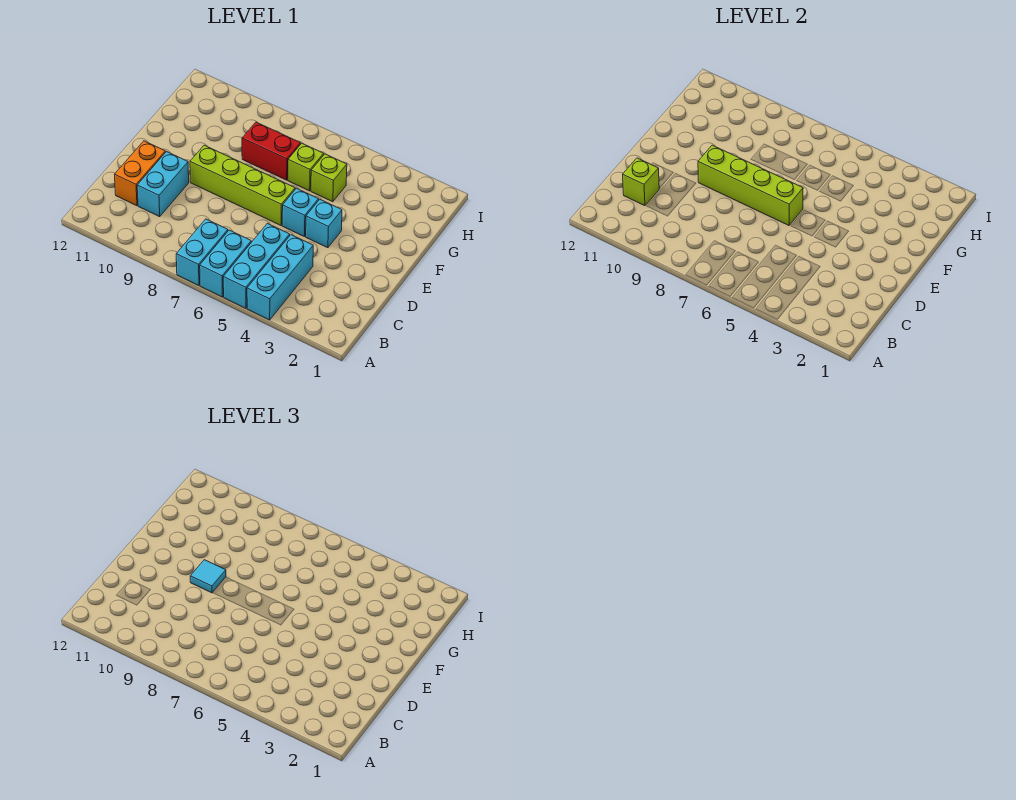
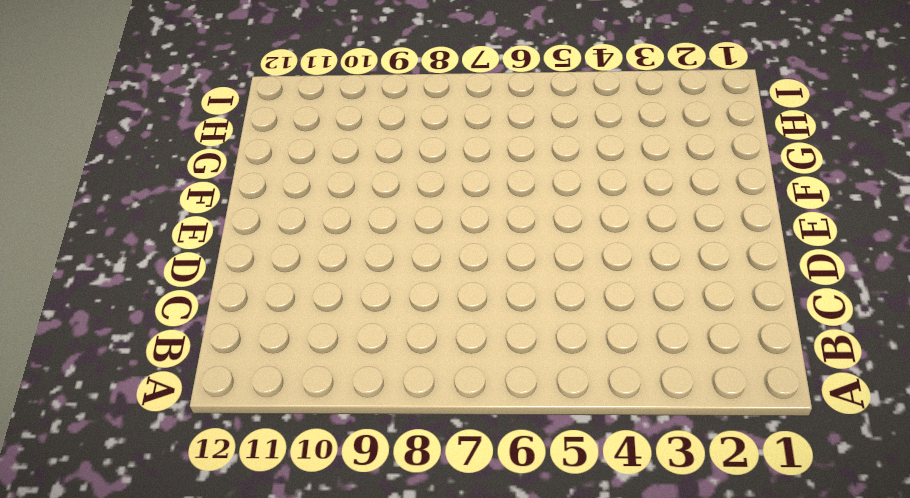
none -> cyan 1x3 brick [247,235,313,320]
none -> cyan 1x3 brick [223,223,290,308]
none -> cyan 1x2 brick [200,230,251,297]

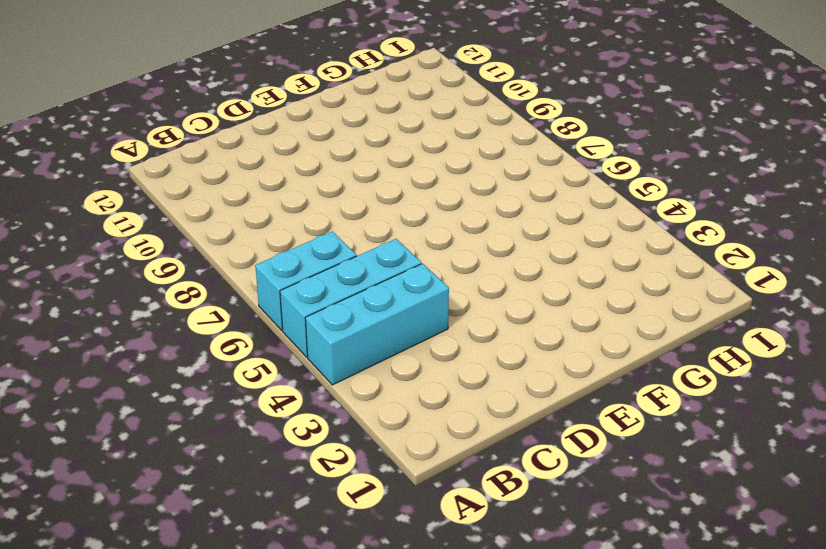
none -> cyan 1x2 brick [176,219,228,285]
none -> cyan 1x2 brick [137,152,189,217]
none -> orange 1x2 brick [115,141,165,206]

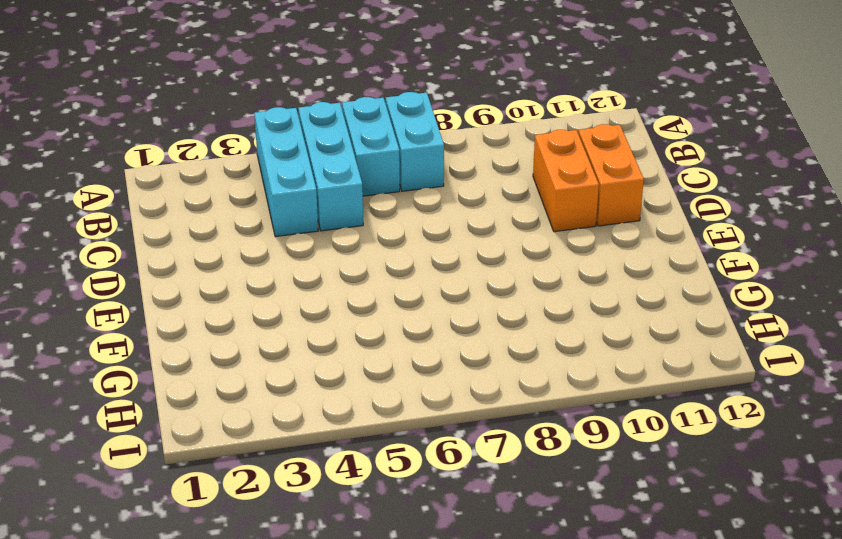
orange 1x2 brick [533,130,599,232] -> cyan 1x2 brick [137,152,189,217]
none -> cyan 1x1 brick [306,200,342,248]
none -> cyan 1x1 brick [282,188,319,237]
none -> lime 1x4 brick [190,145,295,225]

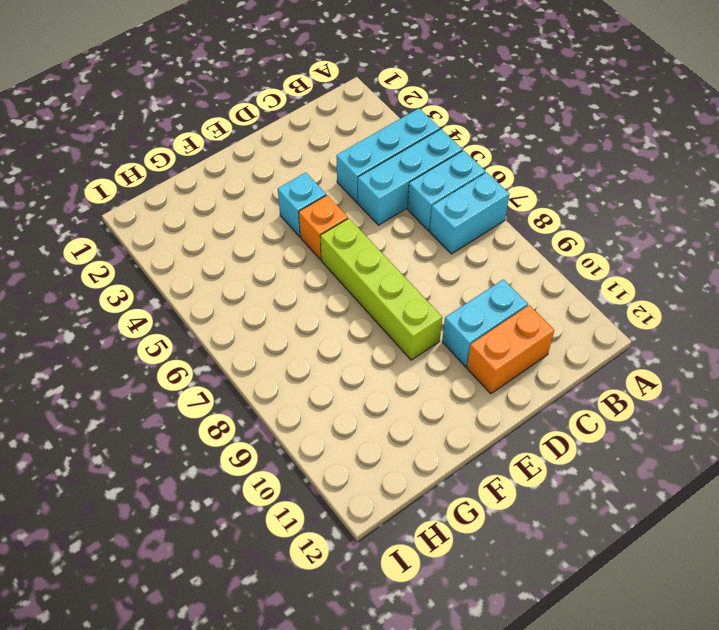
orange 1x1 brick [299,195,348,260] -> cyan 1x1 brick [282,188,319,237]
none -> lime 1x1 brick [311,154,347,202]
none -> lime 1x1 brick [288,143,324,191]
none -> red 1x2 brick [242,122,301,180]

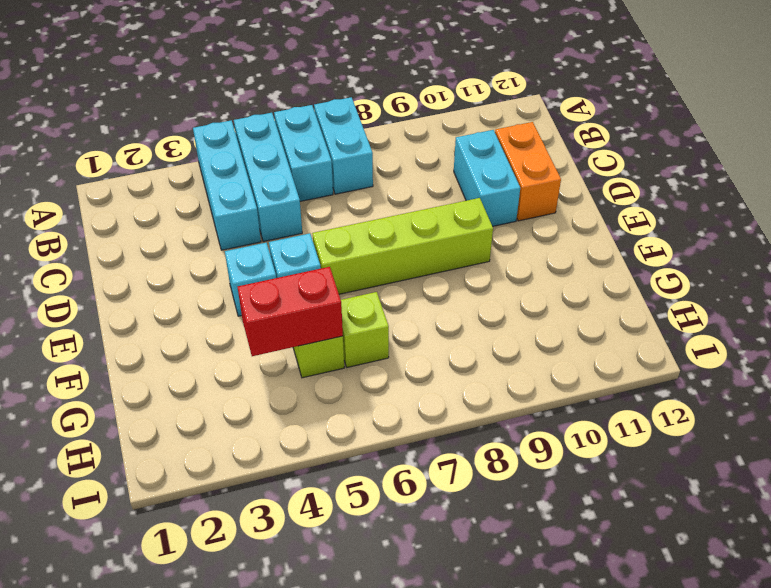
red 1x2 brick [238,267,343,356] -> red 1x2 brick moved to [242,122,301,180]
none -> lime 1x1 brick [623,158,659,206]
none -> lime 1x4 brick [698,145,803,225]
none -> cyan 1x1 tile [190,560,226,593]

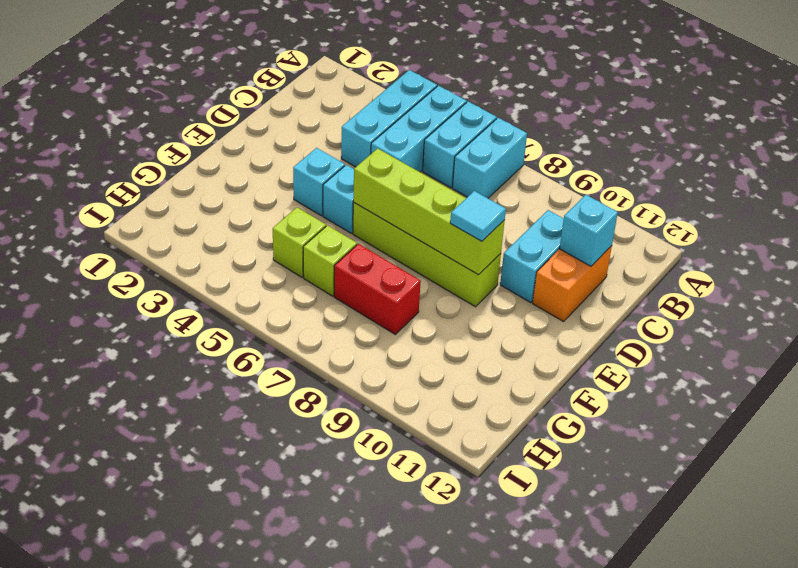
cyan 1x1 brick [559,195,618,266] -> lime 1x1 brick [623,158,659,206]

